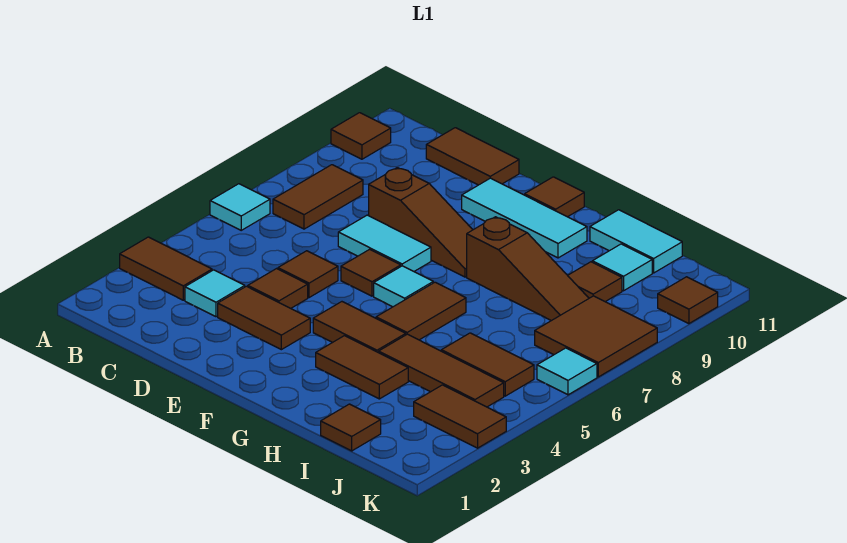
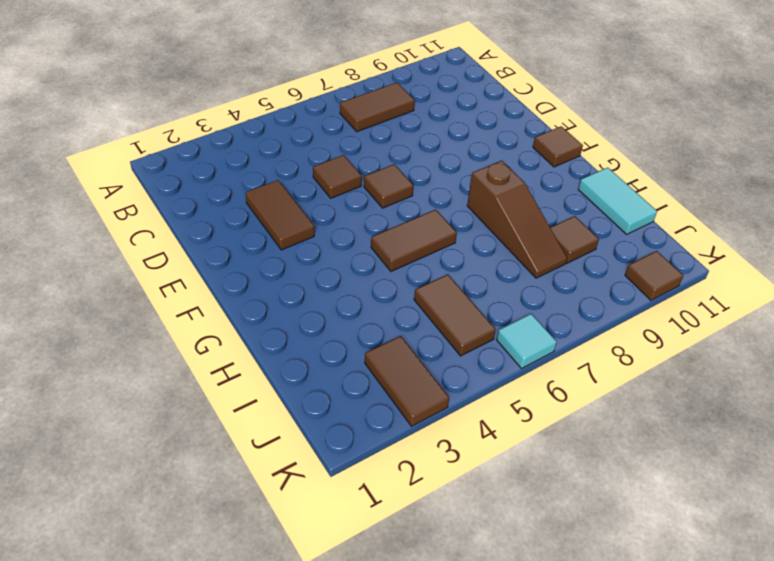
none -> brown 1x2 tile [120,237,212,300]
none -> cyan 1x1 tile [210,184,270,230]
none -> brown 1x1 tile [331,113,391,159]

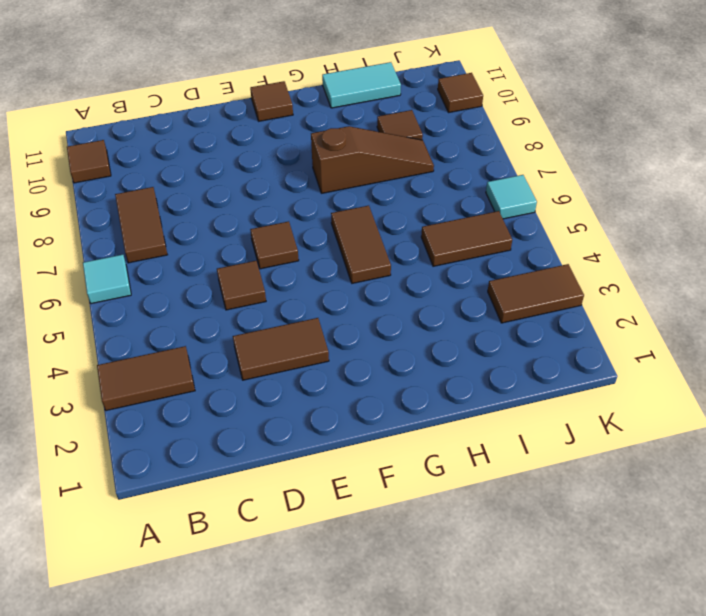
none -> cyan 1x1 tile [185,270,245,317]
none -> brown 1x2 tile [426,128,519,185]
none -> brown 1x1 tile [248,269,308,308]

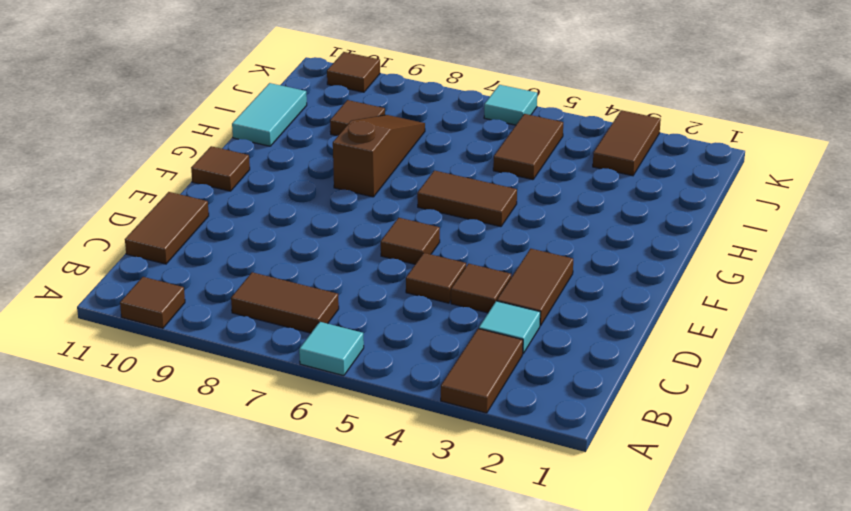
none -> cyan 1x2 tile [338,215,431,271]
none -> brown 1x3 slope [369,168,473,277]
none -> cyan 1x3 tile [462,178,587,258]

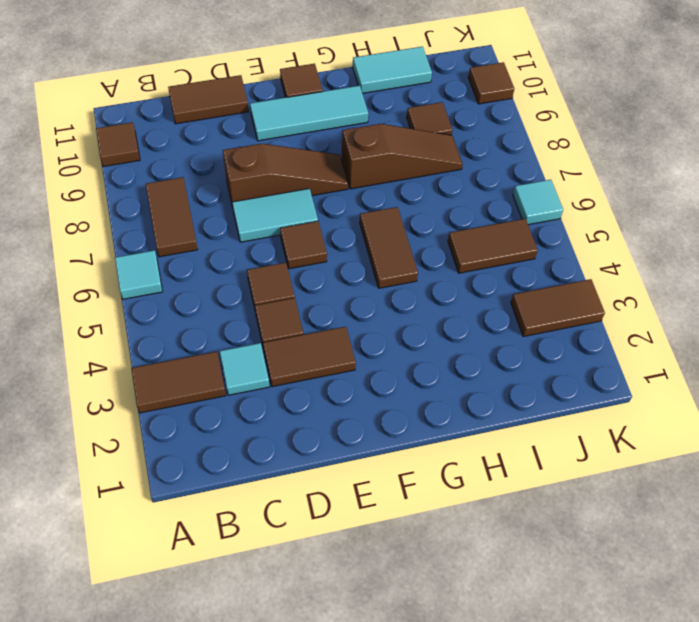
none -> brown 1x2 tile [313,302,406,353]
none -> cyan 1x1 tile [374,266,433,307]
none -> brown 1x2 tile [316,336,408,399]

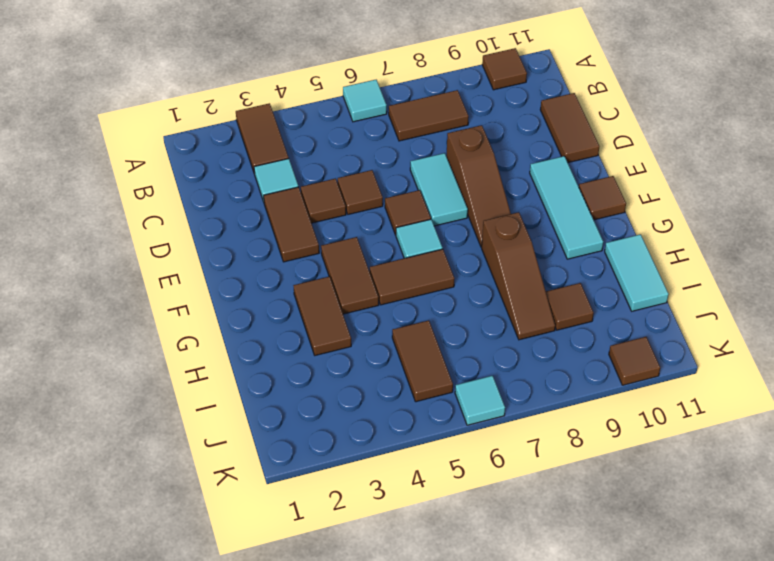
none -> brown 1x3 tile [379,334,504,407]
none -> brown 1x1 tile [321,404,381,451]
none -> cyan 1x1 tile [592,244,652,291]

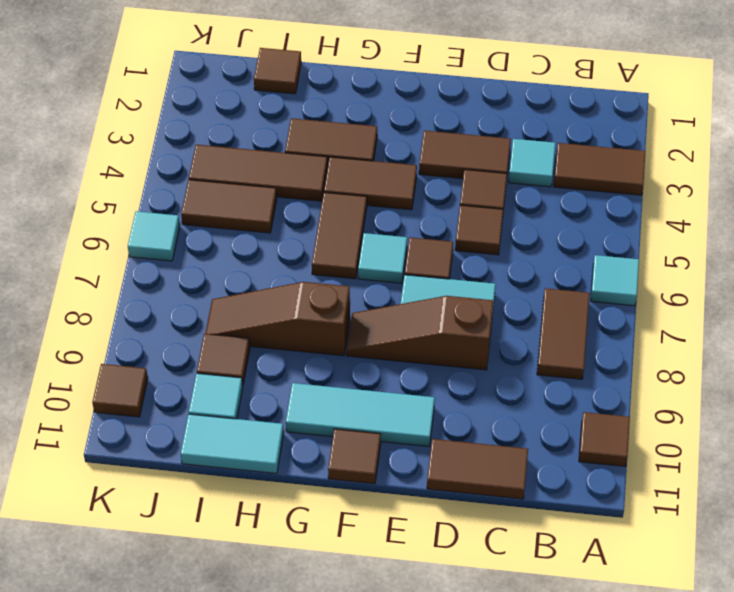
none -> brown 1x2 tile [414,385,506,448]
none -> brown 2x2 tile [535,296,657,377]

